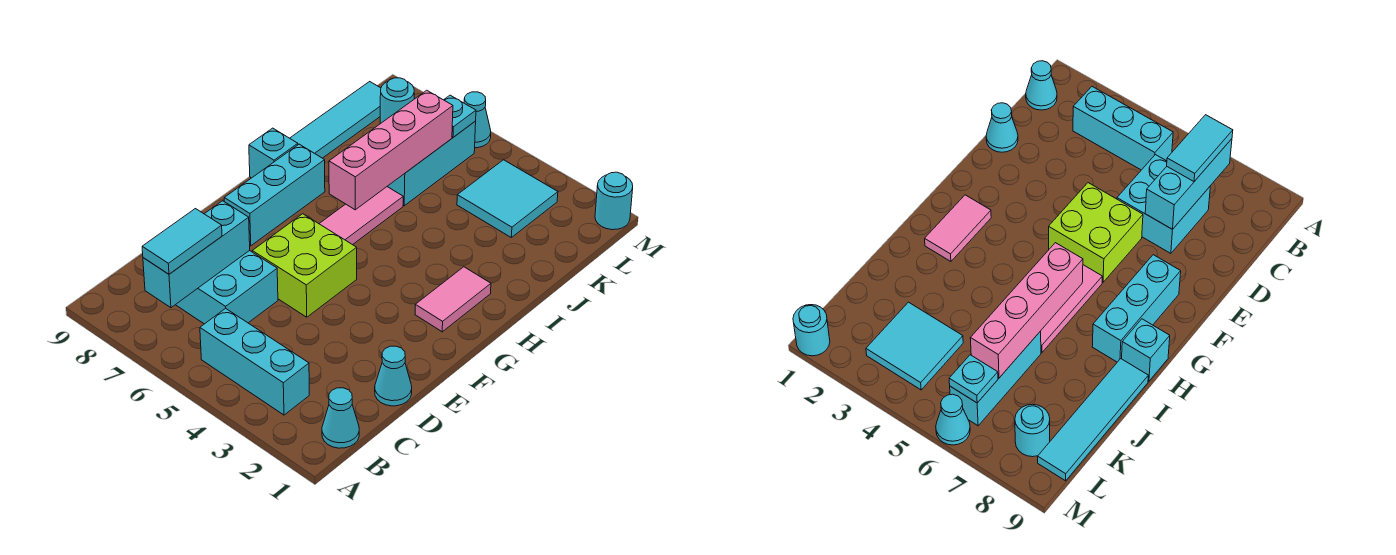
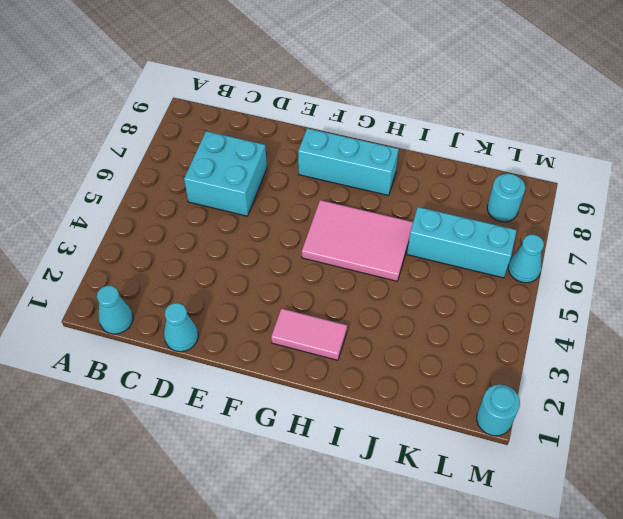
pink 2x3 tile [302,200,413,281] -> pink 1x3 tile [319,187,403,245]
none -> cyan 1x3 brick [200,308,309,415]
none -> lime 2x2 brick [252,214,357,317]
none -> cyan 1x1 brick [249,128,298,178]

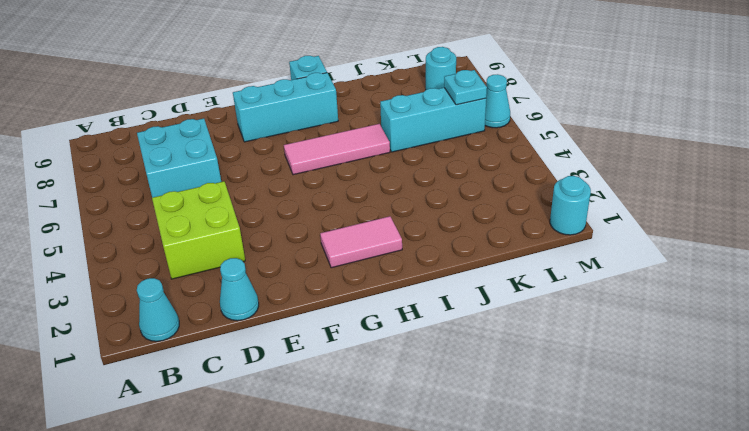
lime 2x2 brick [152,181,245,279] -> lime 2x2 brick moved to [252,214,357,317]
none -> cyan 1x3 brick [200,308,309,415]
none -> cyan 1x4 tile [290,82,381,158]
none -> cyan 2x2 tile [457,160,558,237]

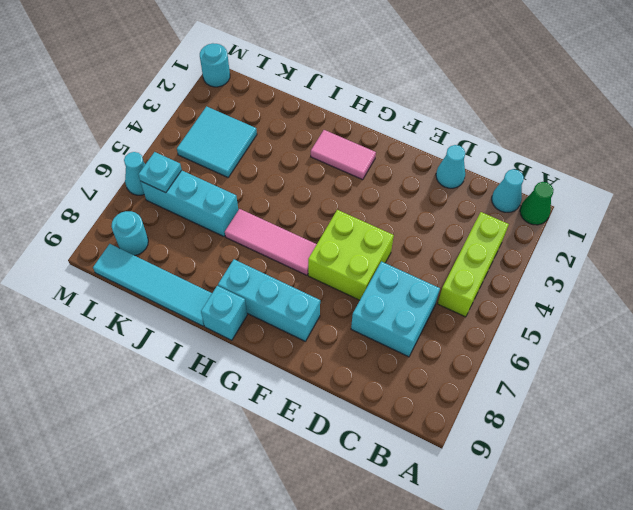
green 1x1 cone [520,182,554,225] -> none
lime 1x3 brick [438,212,509,317] -> cyan 1x3 brick [200,308,309,415]
none -> cyan 1x3 brick [143,201,250,308]
none -> pink 1x4 brick [329,90,453,210]
none -> cyan 1x2 tile [142,209,222,274]

